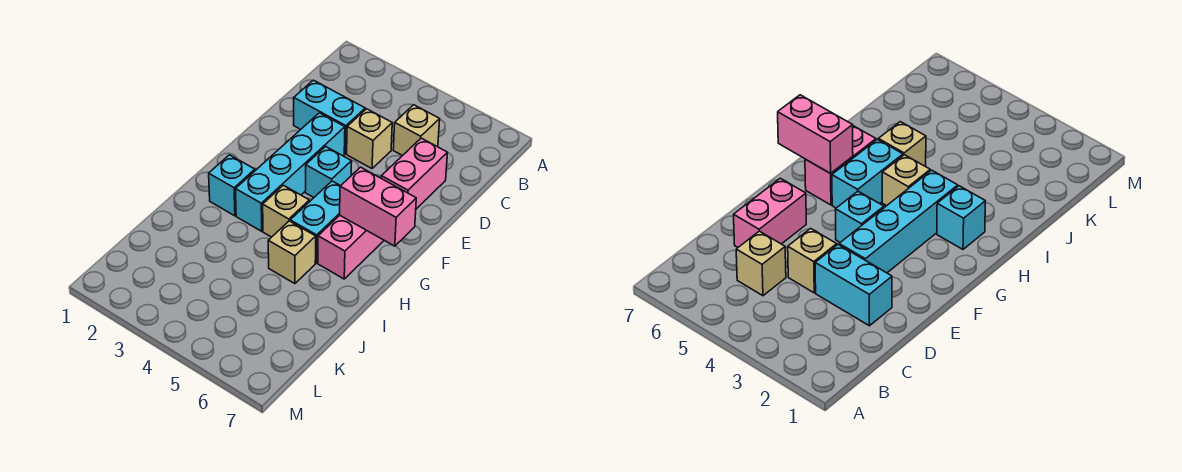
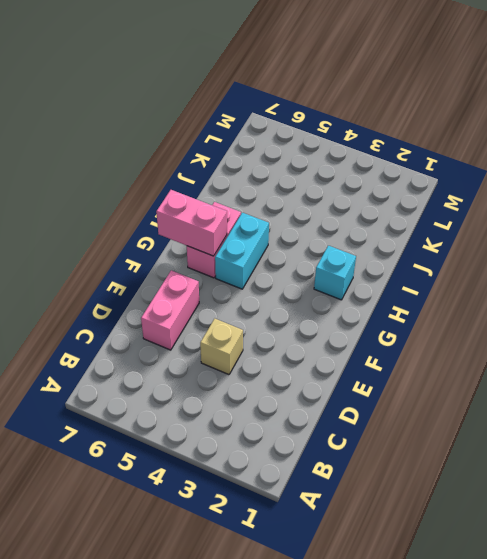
none -> tan 1x1 brick [393,105,440,156]
none -> cyan 1x2 brick [294,80,365,154]
none -> cyan 1x4 brick [236,113,345,231]

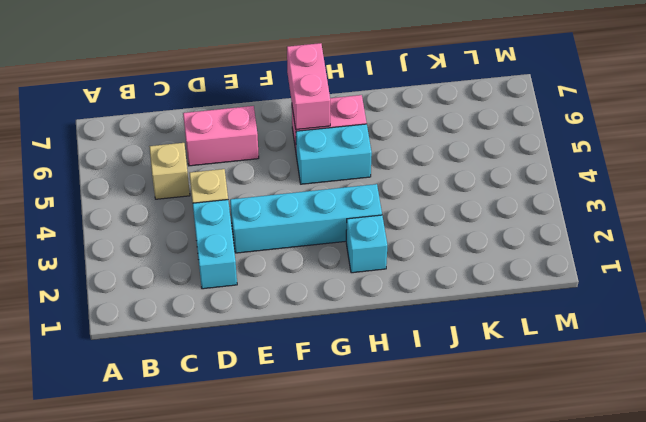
none -> cyan 1x1 brick [305,146,352,197]
none -> tan 1x1 brick [263,185,309,237]
none -> tan 1x1 brick [268,221,316,284]

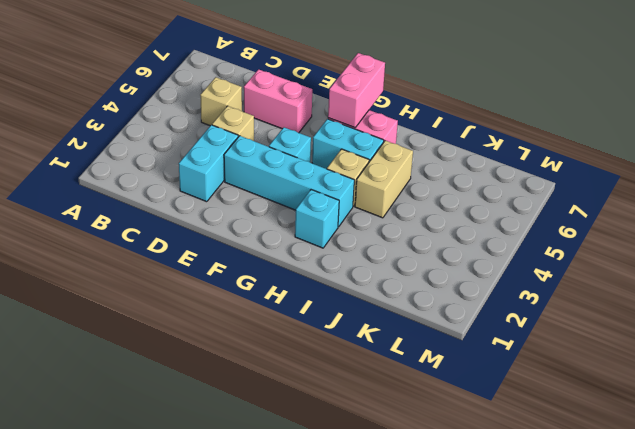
tan 1x2 brick [355,141,413,218] -> tan 1x1 brick [268,221,316,284]

